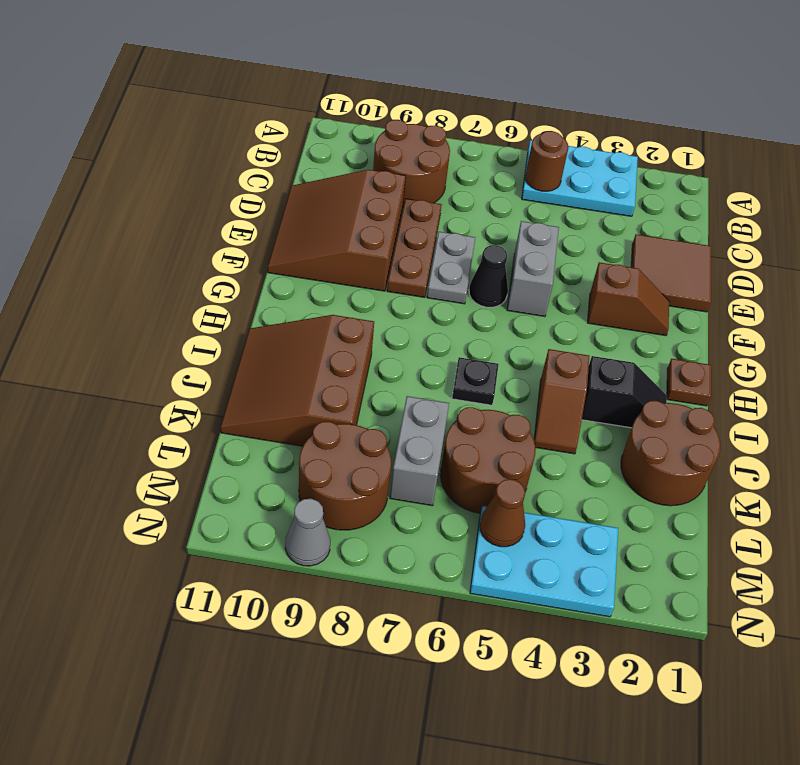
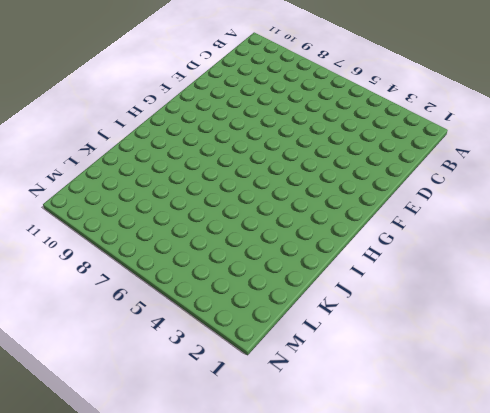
none -> cyan 2x3 plate [522,140,638,216]
none -> brown 2x2 round brick [373,120,450,208]
none -> brown 2x2 tile [631,234,711,312]

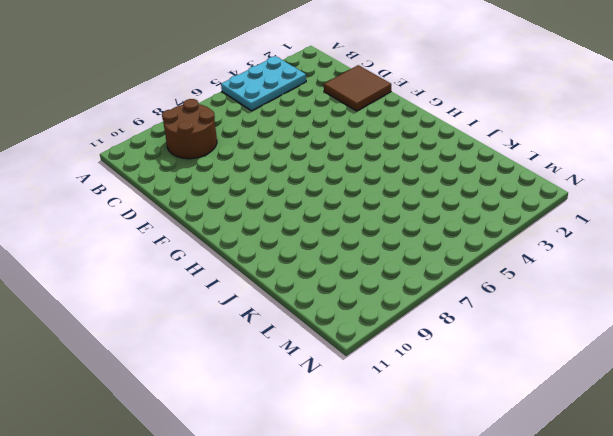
none -> brown 1x3 plate [387,199,442,297]
none -> brown 3x3 slope [268,170,406,291]
none -> grey 1x2 brick [507,221,559,316]

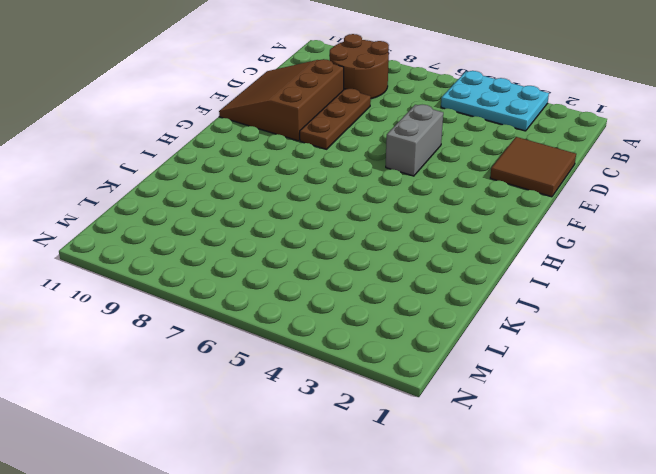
none -> grey 1x2 plate [427,232,475,304]
none -> brown 1x2 slope [588,262,669,336]
none -> black 1x1 cone [469,245,508,307]

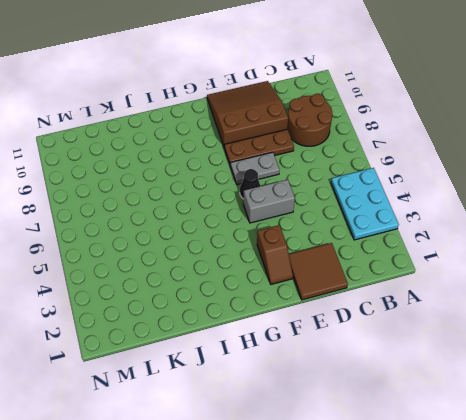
none -> brown 1x1 plate [667,359,711,406]
none -> black 1x2 slope [582,356,667,428]
none -> brown 1x2 slope [534,349,589,454]

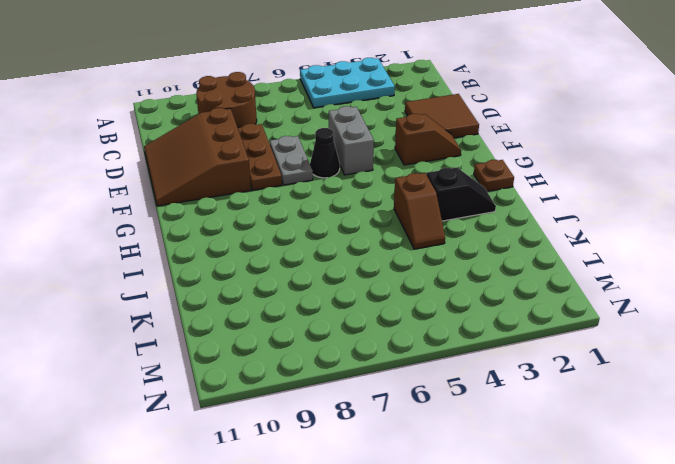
none -> black 1x1 plate [452,357,499,405]
none -> brown 3x3 slope [221,315,374,446]
none -> brown 2x2 round brick [621,401,720,506]

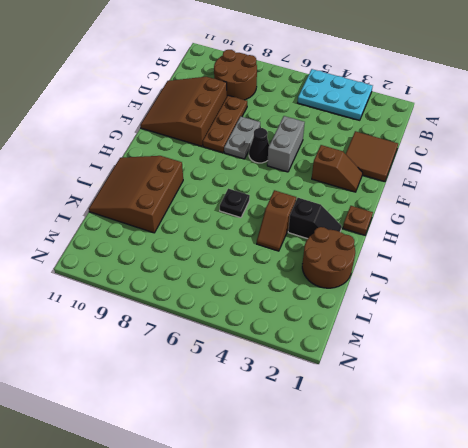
none -> brown 2x2 round brick [440,407,536,513]
none -> grey 1x2 brick [390,396,449,506]
none -> brown 2x2 round brick [299,422,391,530]

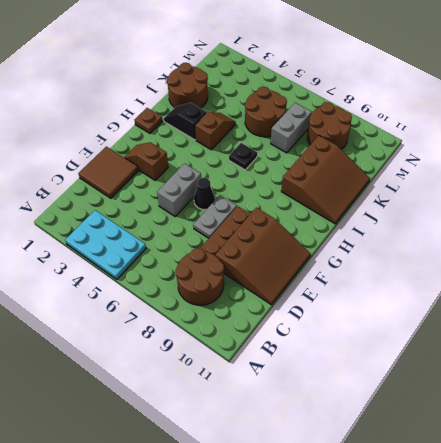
none -> cyan 2x3 plate [470,506,618,617]
none -> grey 1x1 cone [285,499,330,566]
none -> brown 1x1 round brick [525,131,568,191]

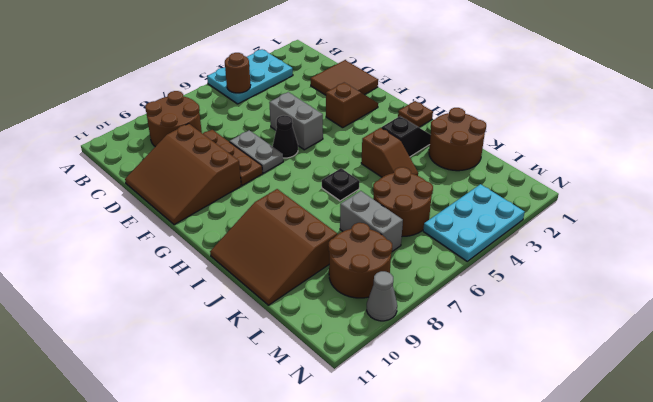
none -> brown 1x1 cone [480,479,525,547]

